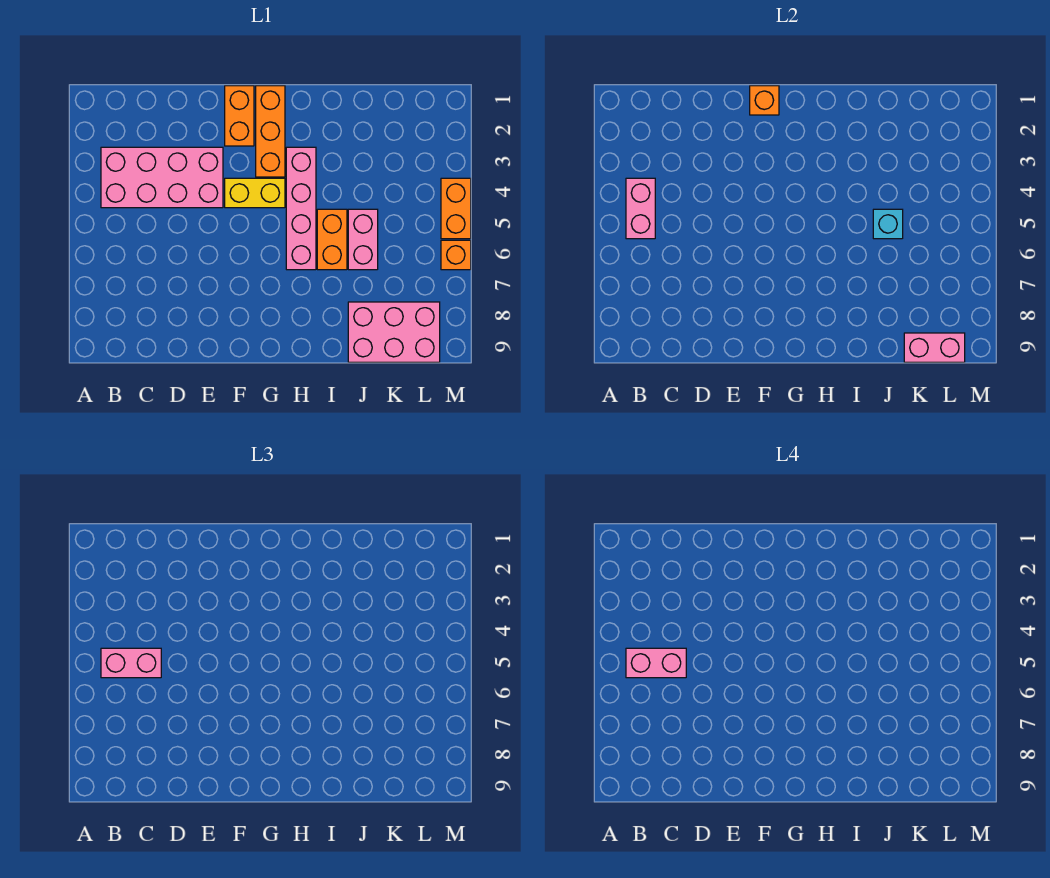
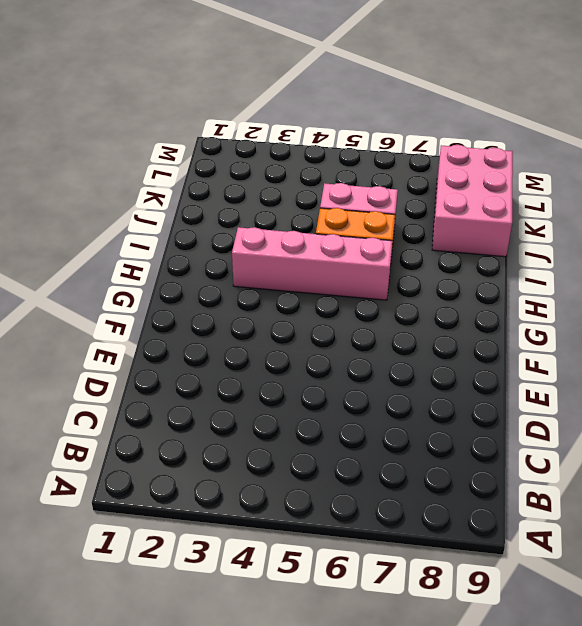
none -> pink 2x4 brick [101,147,223,208]
none -> orange 1x2 brick [225,86,254,146]
none -> yellow 1x2 brick [225,178,285,208]

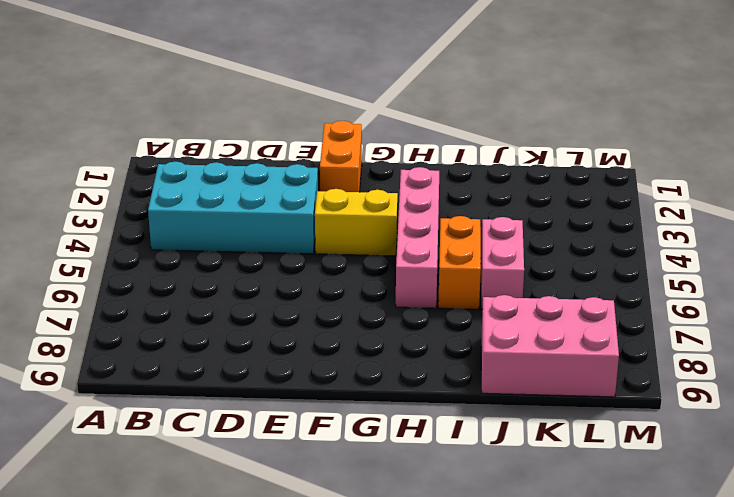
cyan 2x4 brick [148,161,318,254] -> pink 2x4 brick [101,147,223,208]
none -> orange 1x3 brick [256,86,285,177]
none -> orange 1x2 brick [441,178,471,239]
none -> orange 1x1 brick [441,240,471,270]

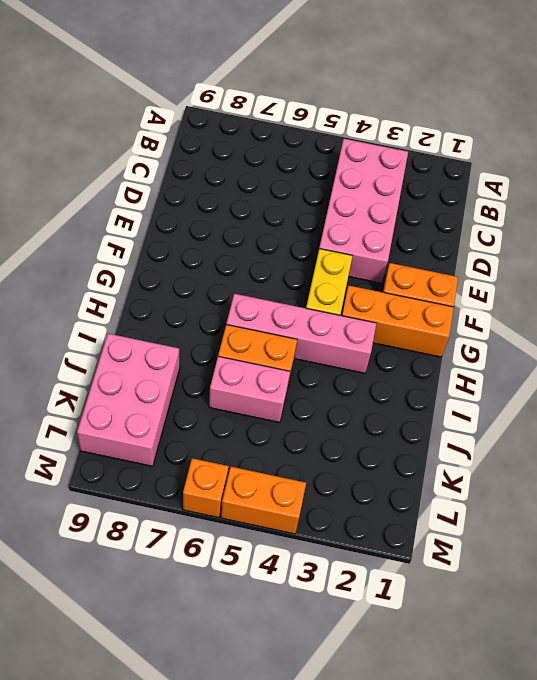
none -> pink 1x2 brick [626,178,655,239]
none -> orange 1x1 brick [750,86,779,115]
none -> cyan 1x1 brick [873,209,903,239]

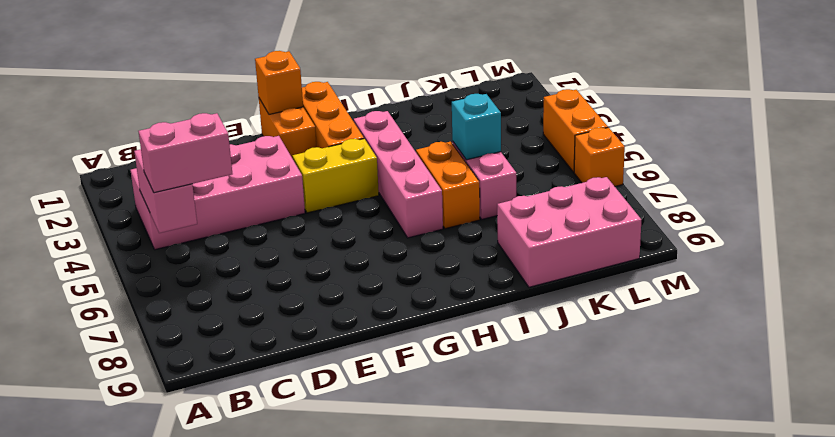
none -> pink 1x2 brick [904,333,965,362]
none -> pink 1x2 brick [626,648,686,678]

